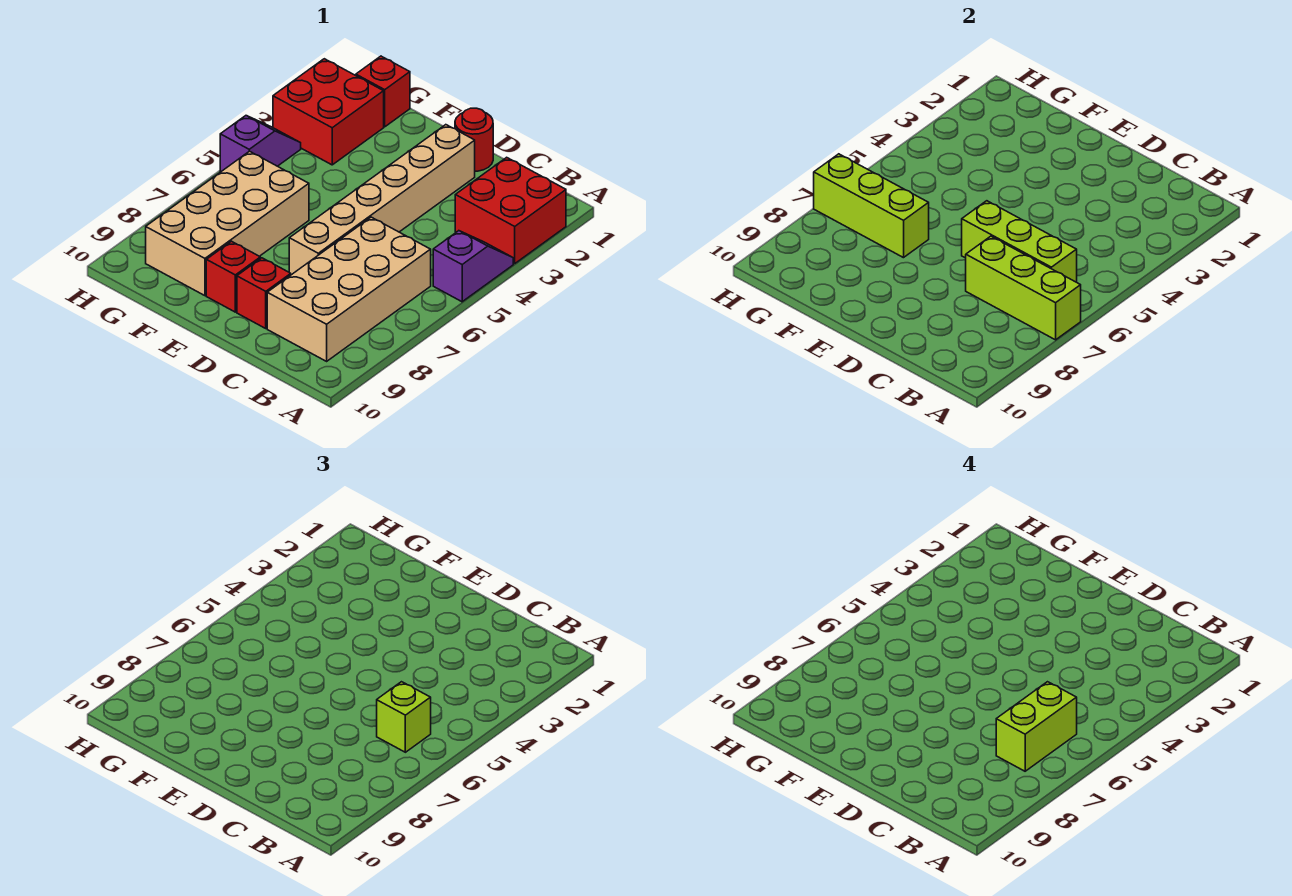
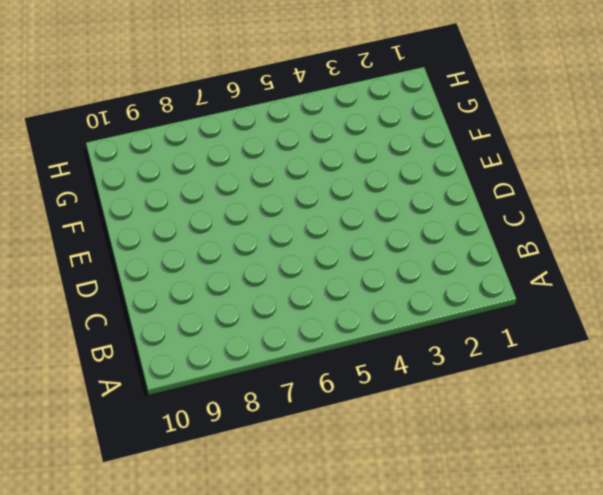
none -> red 2x2 brick [455,157,566,264]
none -> purple 1x2 slope [433,231,513,302]
none -> tan 2x4 brick [267,217,431,361]

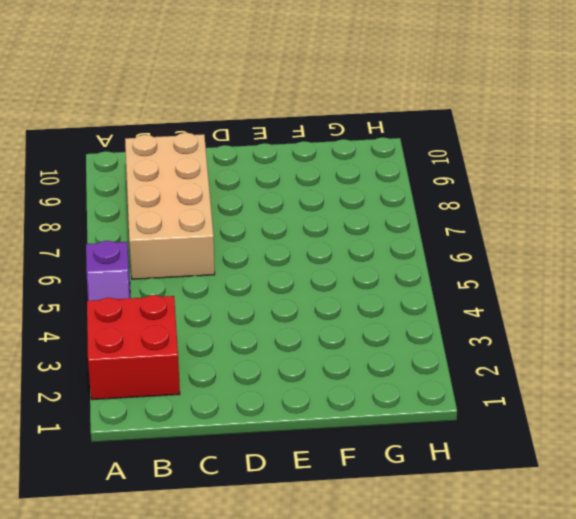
none -> red 1x1 round brick [455,108,493,171]
none -> tan 1x6 brick [289,125,475,275]
none -> red 1x1 brick [237,258,291,328]

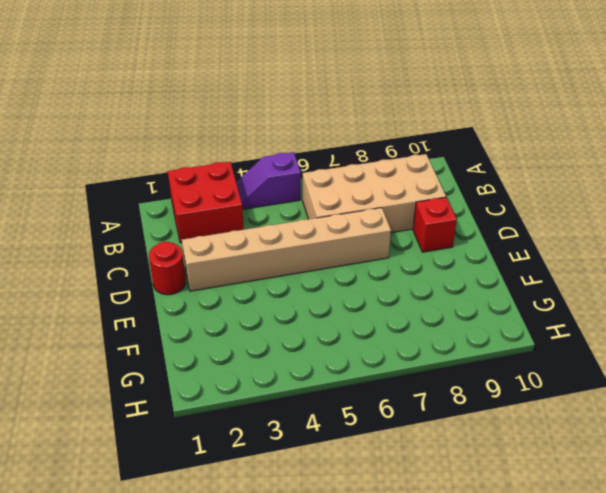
none -> red 1x1 brick [206,241,260,312]
none -> tan 2x4 brick [146,151,309,296]
none -> red 1x1 brick [356,56,410,127]

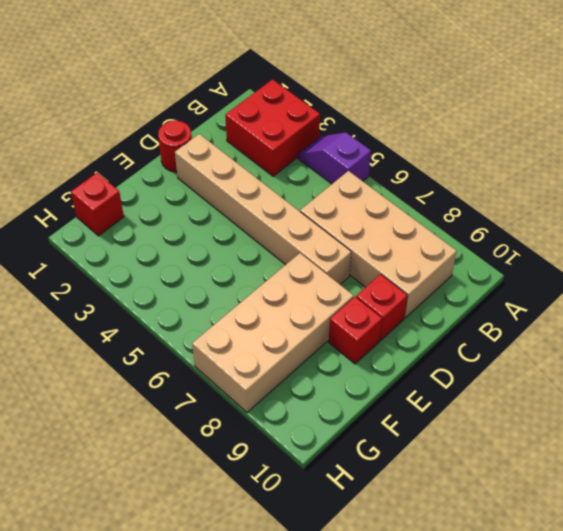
tan 2x4 brick [192,253,354,412] -> tan 2x4 brick turned to [146,151,309,296]
none -> red 2x2 brick [273,59,384,165]
none -> purple 1x2 slope [220,116,301,171]
none -> lime 1x3 brick [966,236,1081,340]

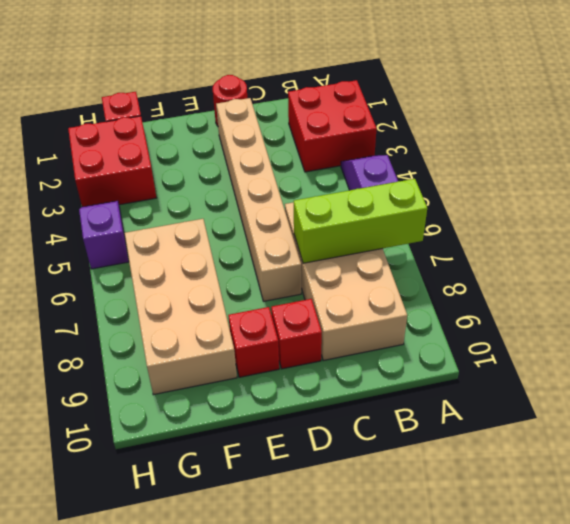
none -> lime 1x3 brick [962,201,1077,282]
none -> lime 1x3 brick [814,154,929,258]
none -> lime 1x1 brick [377,682,431,752]

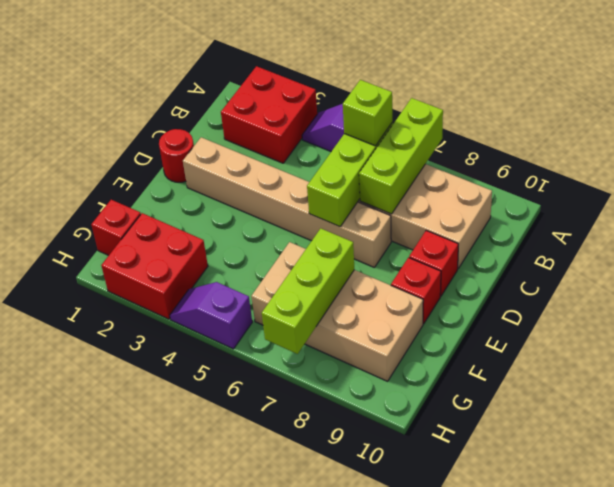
none -> lime 1x2 brick [996,682,1077,771]

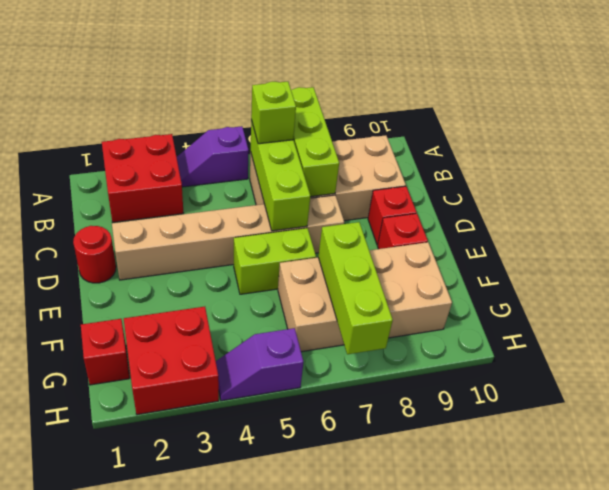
lime 1x2 brick [234,228,316,294] -> lime 1x2 brick moved to [996,682,1077,771]

